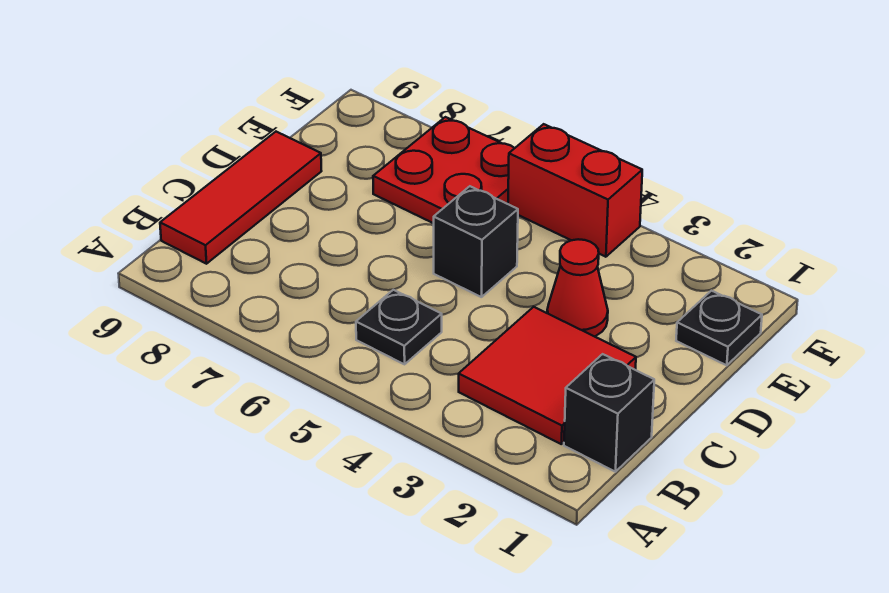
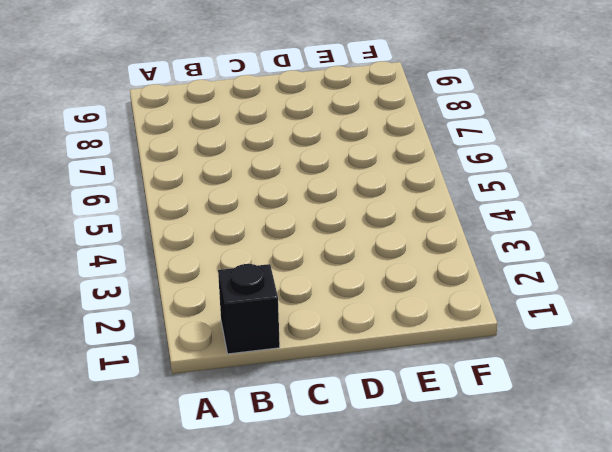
none -> red 2x2 tile [459,307,636,444]
none -> black 1x1 plate [356,290,442,364]

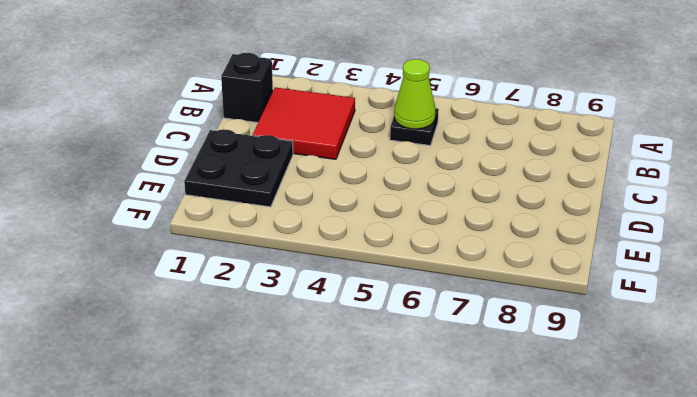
lime 1x1 cone [394,59,435,129] -> none
black 2x2 plate [184,129,293,207] -> black 1x1 plate [676,291,762,365]
none -> red 1x3 tile [160,132,321,264]
none -> red 1x1 cone [547,239,608,337]

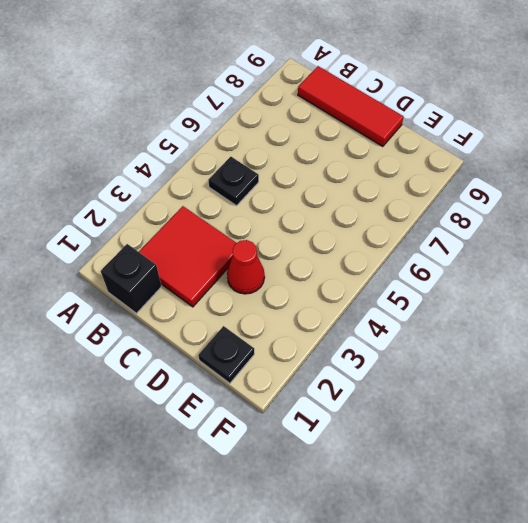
none -> black 1x1 brick [434,186,518,297]
none -> red 2x2 plate [373,117,514,223]

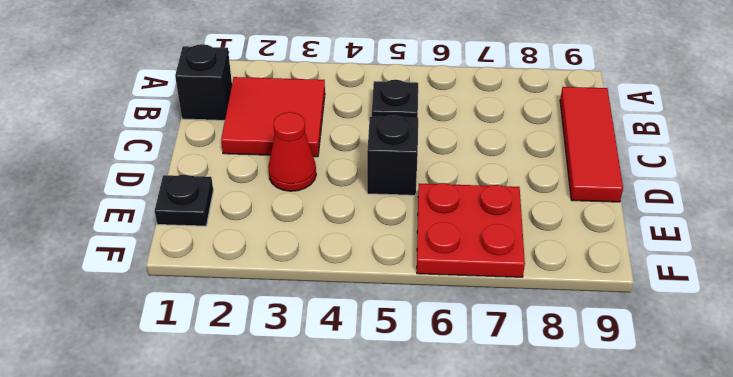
none -> red 1x2 brick [508,124,642,257]

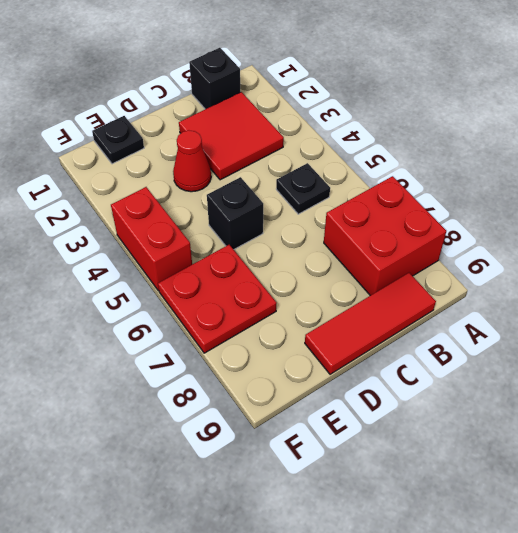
red 2x2 brick [324,176,446,296] -> none

